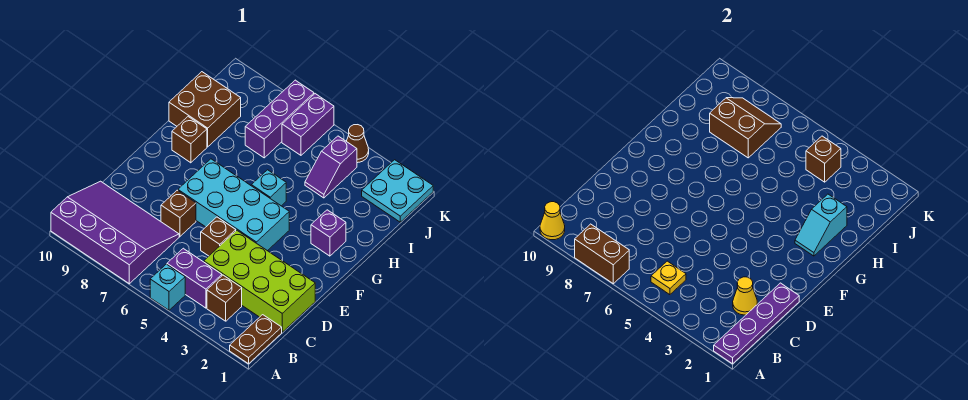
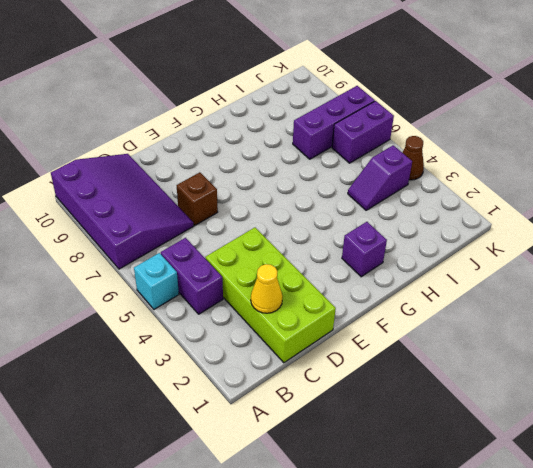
none -> brown 1x2 plate [230,315,282,364]
none -> brown 1x1 brick [207,275,242,321]
none -> brown 1x1 brick [201,217,236,256]

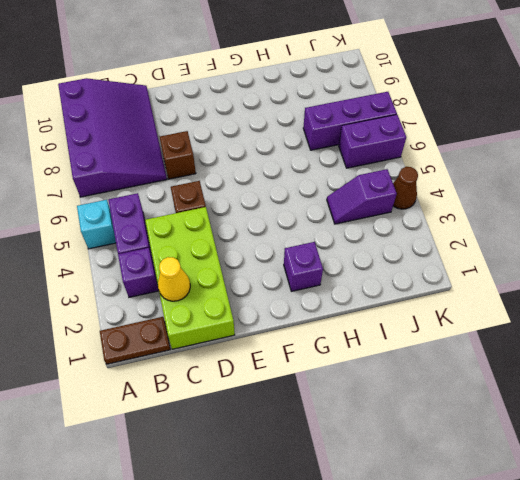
purple 1x1 brick [118,248,159,297] -> brown 1x1 brick [207,275,242,321]
none -> cyan 2x4 brick [178,159,289,251]
none -> cyan 1x1 brick [251,170,286,206]
none -> brown 1x1 brick [172,117,207,163]

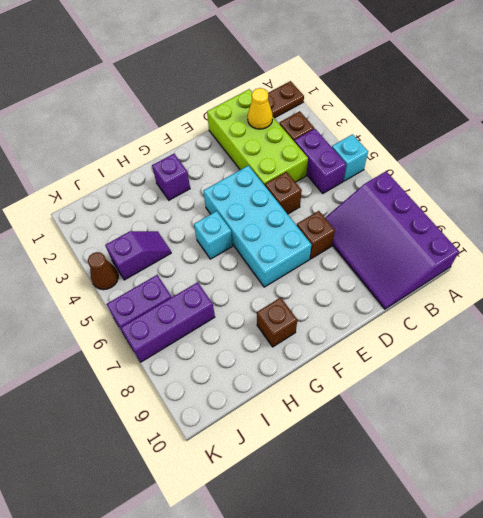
none -> brown 2x2 brick [169,72,241,147]
none -> cyan 2x2 plate [362,160,433,222]
none -> purple 1x4 plate [714,283,799,364]

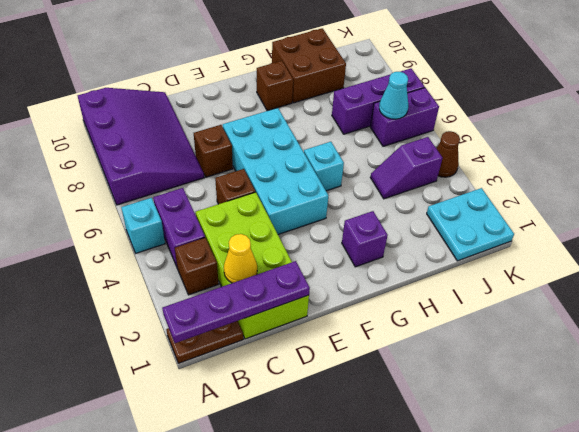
cyan 1x1 cone [379,72,408,119] -> none
none -> brown 1x2 brick [575,224,629,284]
none -> yellow 1x1 cone [540,202,565,240]
none -> yellow 1x1 plate [651,261,686,295]

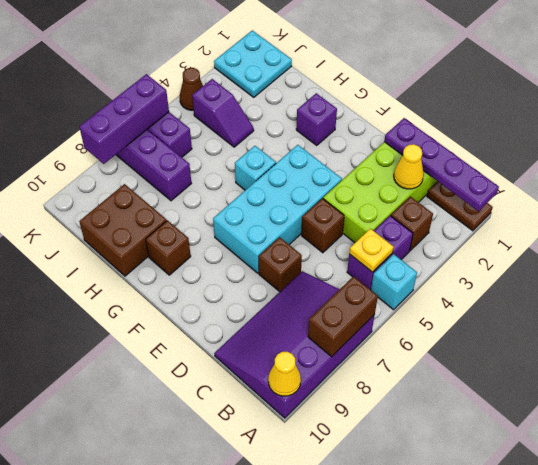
purple 1x3 brick [79,74,169,164] -> none
none -> cyan 1x2 slope [795,194,847,256]
none -> brown 2x2 slope [710,98,781,158]
none -> brown 1x1 brick [806,136,841,182]

